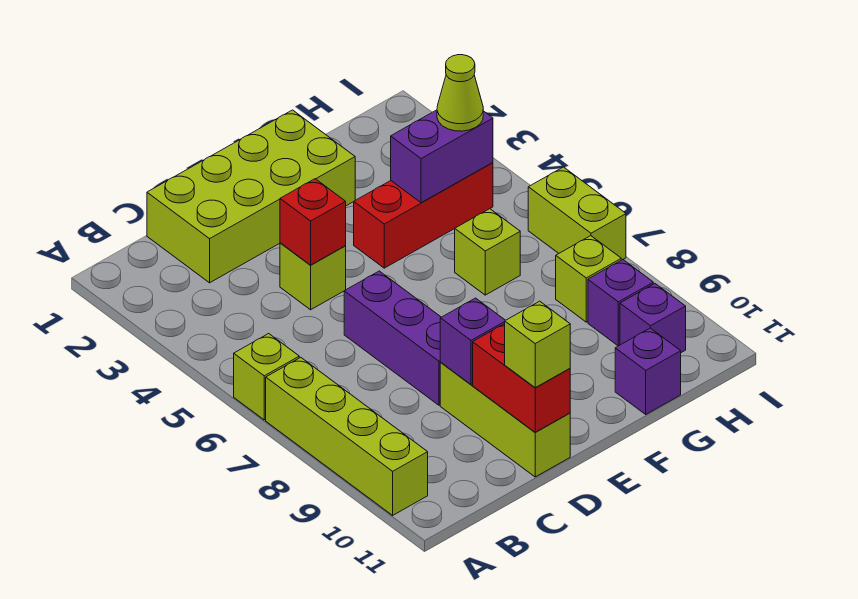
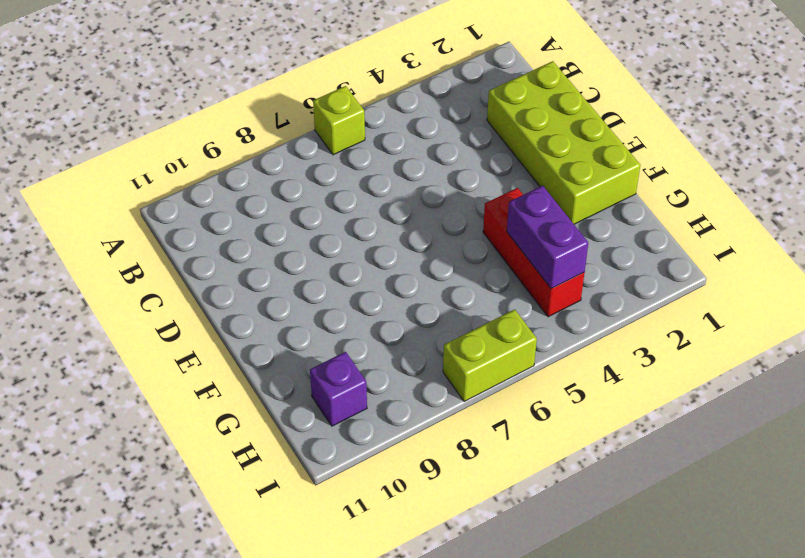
none -> lime 1x4 brick [266,357,428,515]
none -> lime 1x1 brick [280,243,346,310]
none -> purple 1x3 brick [344,271,441,405]

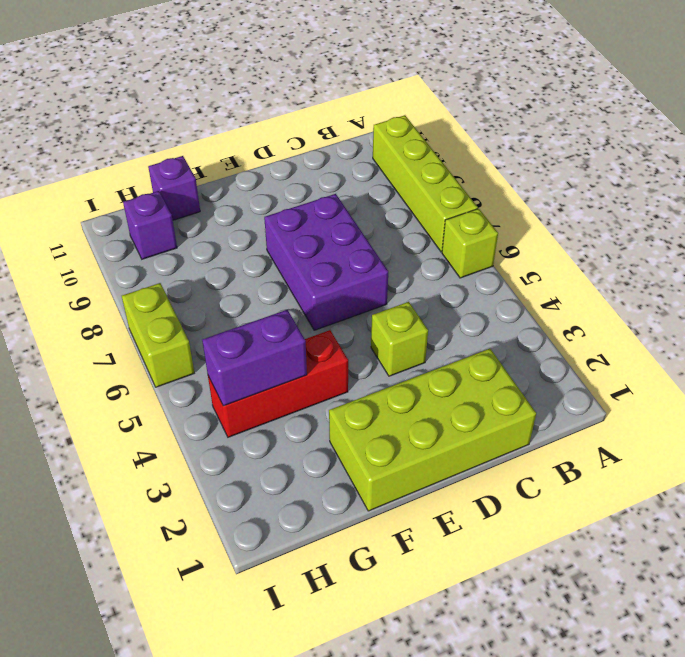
purple 2x3 brick [264,194,388,330] -> purple 1x3 brick [344,271,441,405]
none -> lime 1x3 brick [440,363,570,477]
none -> lime 1x1 brick [455,209,520,295]
none -> lime 1x1 brick [556,236,621,322]

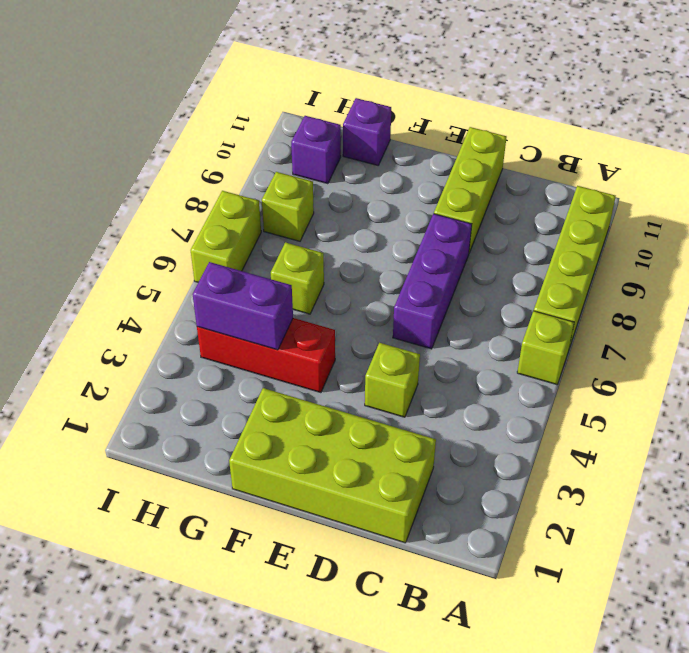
none -> purple 1x1 brick [588,260,653,346]
none -> red 1x1 brick [280,179,346,265]
none -> purple 1x1 brick [440,298,505,384]

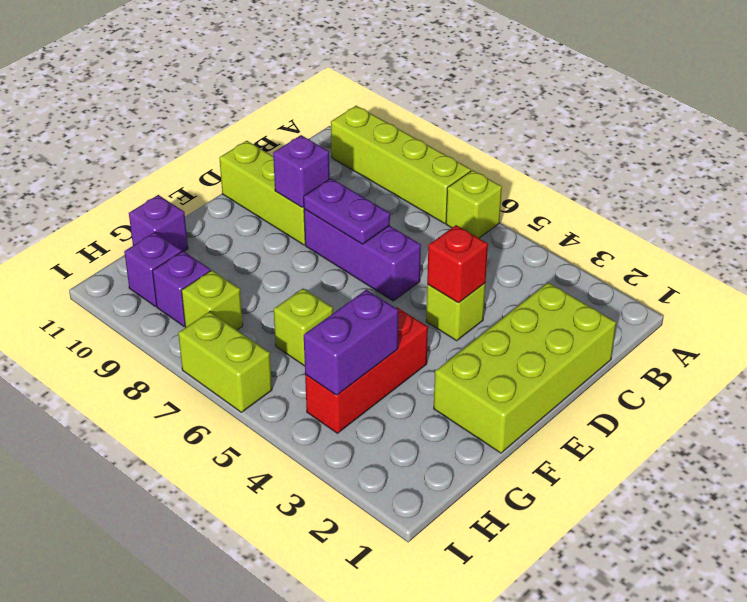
purple 1x2 plate [304,178,390,244] -> none
none -> red 1x2 brick [473,324,570,432]
none -> lime 1x1 brick [505,301,570,388]
none -> lime 1x1 cone [437,55,483,131]

